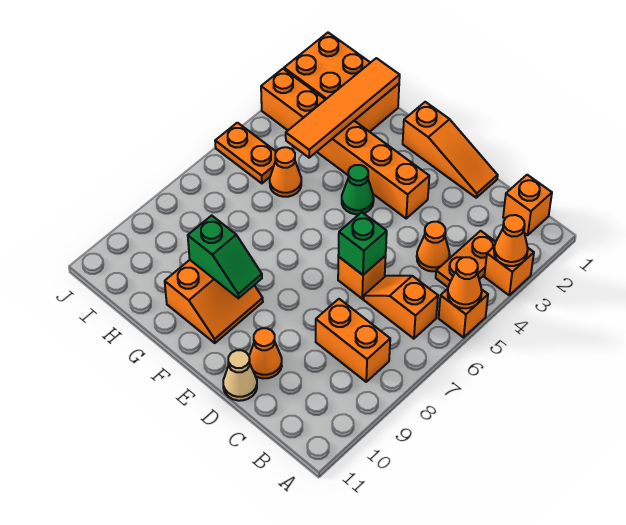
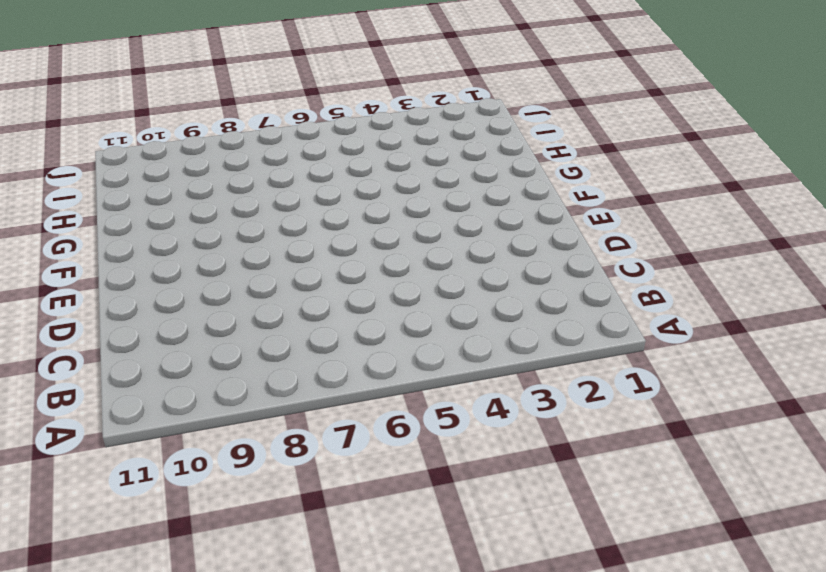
none -> orange 1x1 brick [484,247,534,295]
none -> orange 1x1 brick [439,289,488,337]
none -> orange 1x1 brick [503,175,552,235]

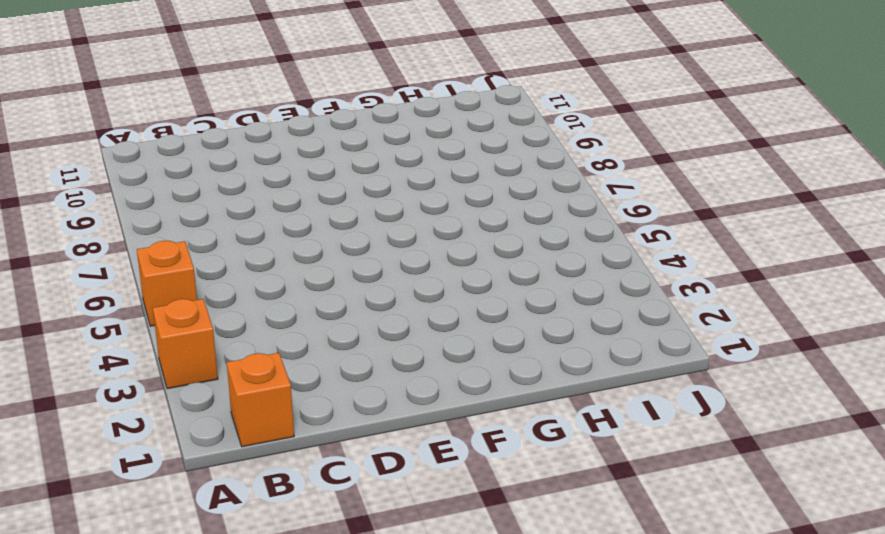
none -> orange 1x2 plate [436,231,496,287]
none -> orange 1x2 slope [363,276,438,339]
none -> orange 1x2 brick [316,299,390,382]

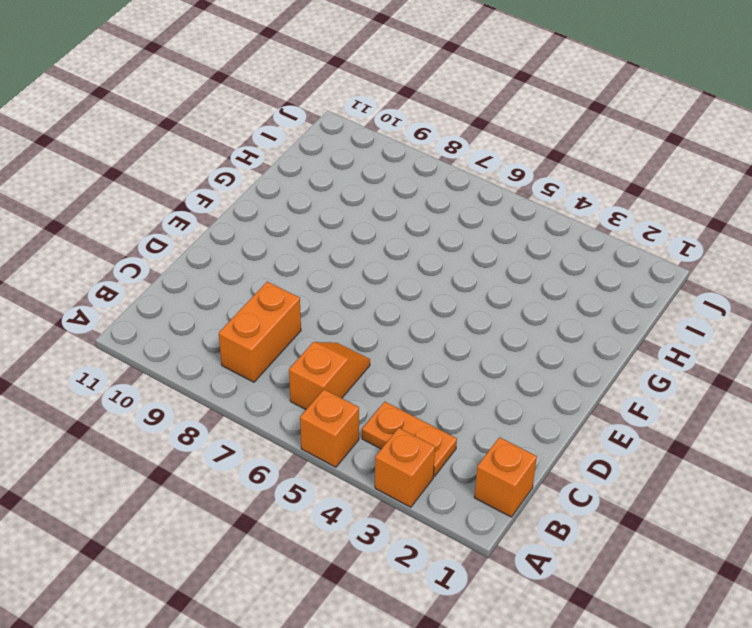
none -> orange 1x1 cone [417,222,450,271]
none -> orange 1x3 slope [403,102,498,198]
none -> orange 1x1 brick [338,256,386,299]

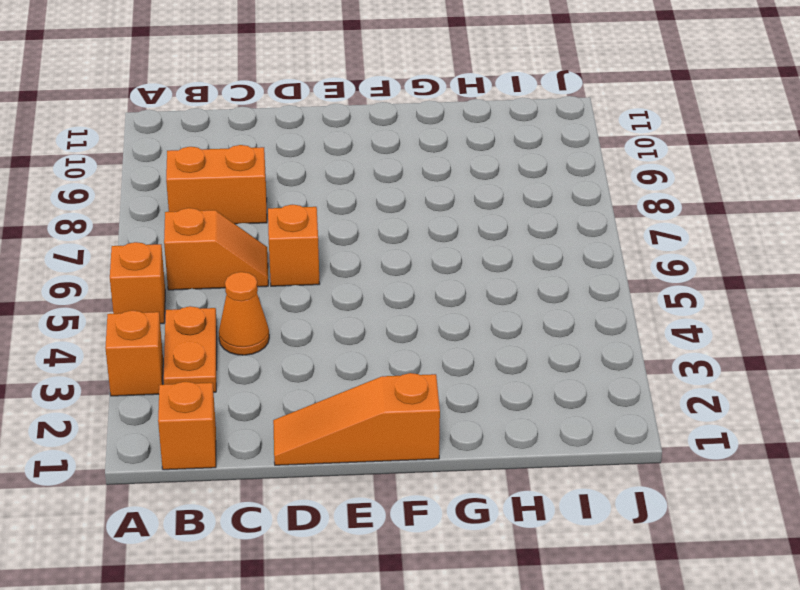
none -> orange 1x1 cone [249,328,282,378]
none -> tan 1x1 cone [223,350,257,401]
none -> orange 1x6 brick [261,69,429,218]

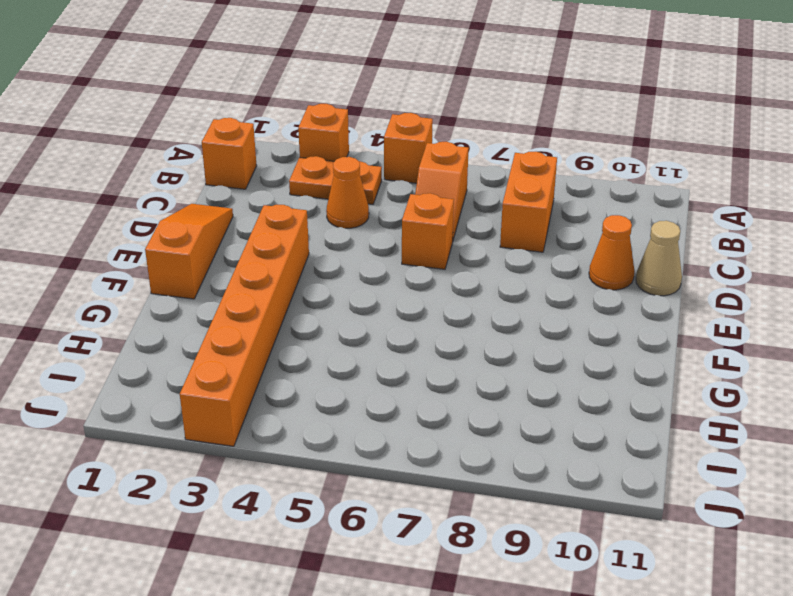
none -> green 1x1 cone [342,165,374,214]
none -> orange 2x2 slope [165,260,263,343]
none -> orange 2x3 brick [284,33,399,132]

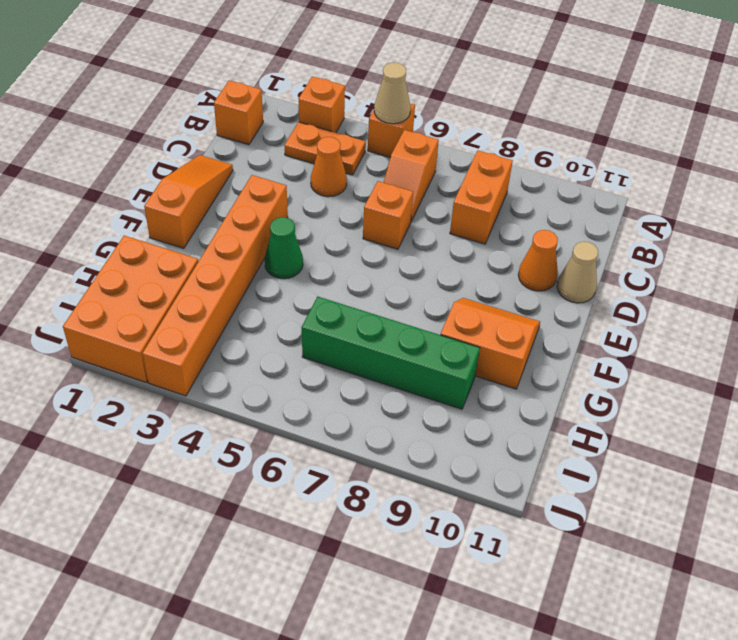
tan 1x1 cone [374,62,411,124] -> orange 1x1 cone [448,257,482,308]
green 1x4 brick [302,297,480,409] -> none
none -> orange 1x1 cone [270,147,301,197]
none -> orange 1x2 plate [215,123,276,183]
none -> orange 1x1 cone [494,215,528,266]

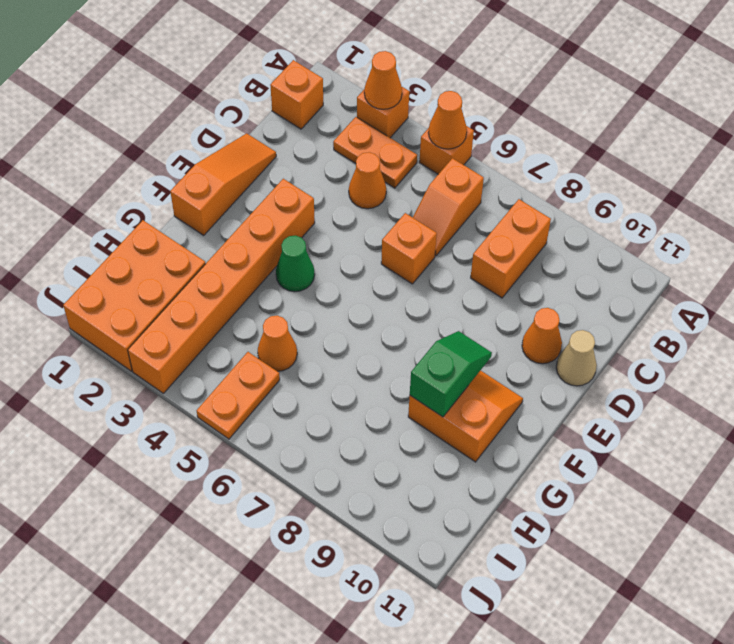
none -> green 1x1 brick [338,212,387,275]
none -> orange 1x4 tile [286,58,400,158]

